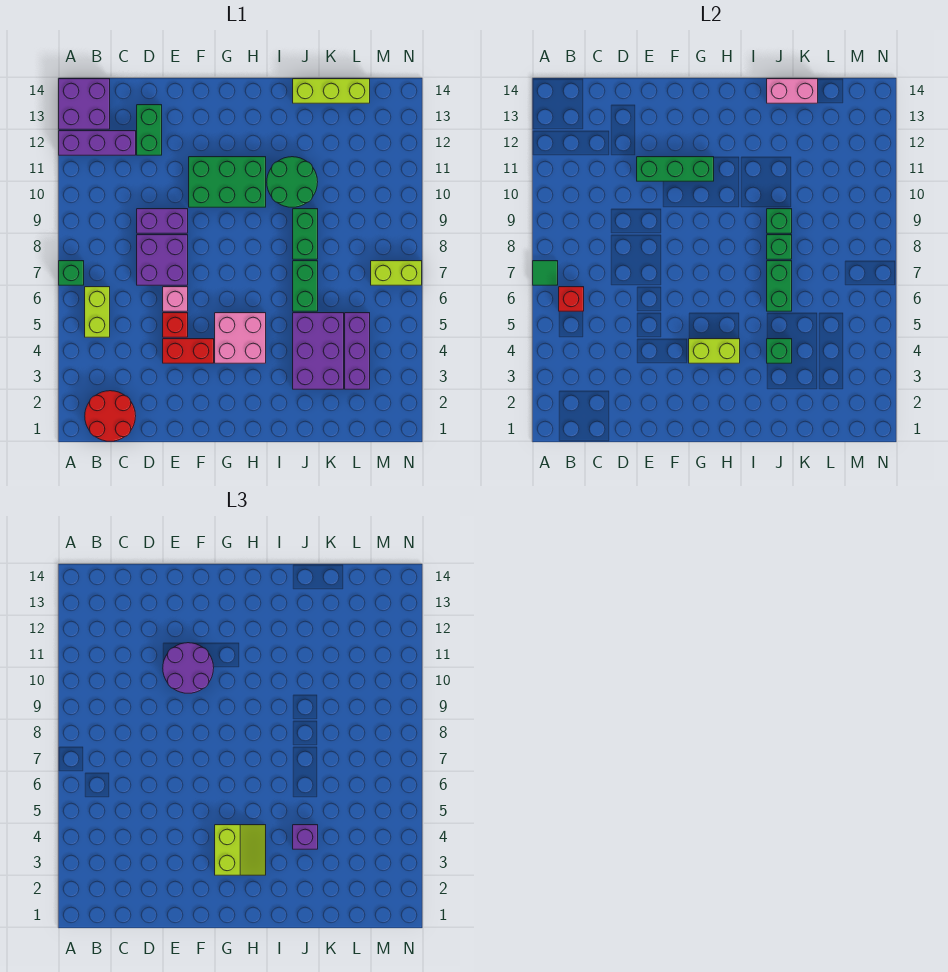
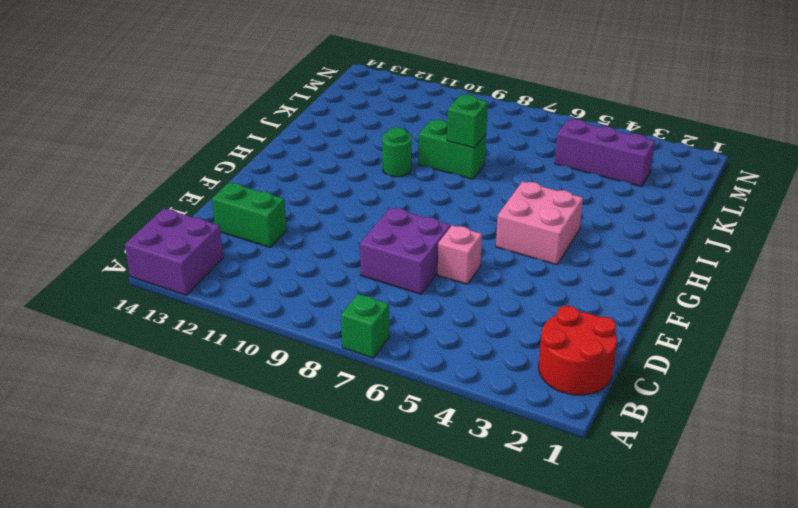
green 1x1 round brick [382,127,412,177] -> green 2x2 round brick [267,157,318,207]
none -> purple 1x3 brick [59,131,136,155]
none -> lime 1x2 brick [85,287,110,337]
none -> purple 1x2 brick [137,209,188,233]
none -> red 1x2 brick [163,339,214,363]

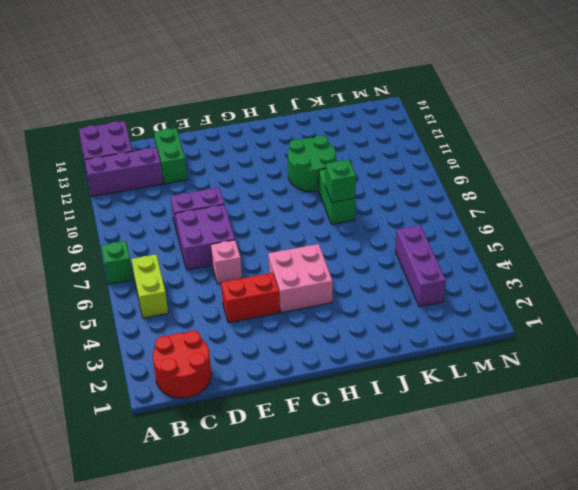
none -> red 1x1 brick [163,313,188,337]
none -> green 2x3 brick [189,157,266,207]
none -> purple 2x3 brick [293,313,344,389]
none -> green 1x2 brick [293,261,318,311]

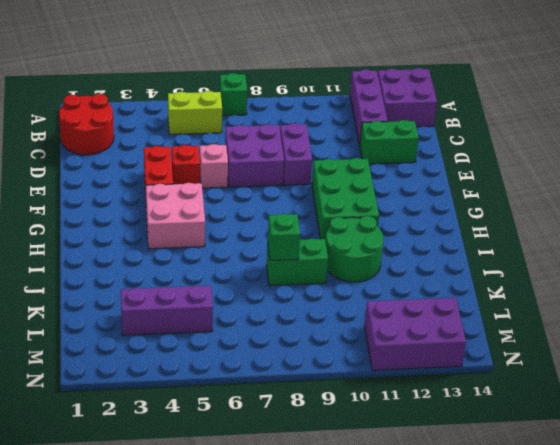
purple 2x3 brick [364,298,466,370] -> purple 2x3 brick moved to [293,313,344,389]
none -> green 1x2 brick [293,261,318,311]
none -> lime 1x3 brick [293,79,370,103]
none -> lime 1x2 brick [371,261,422,285]
none -> green 1x1 tile [533,261,558,285]

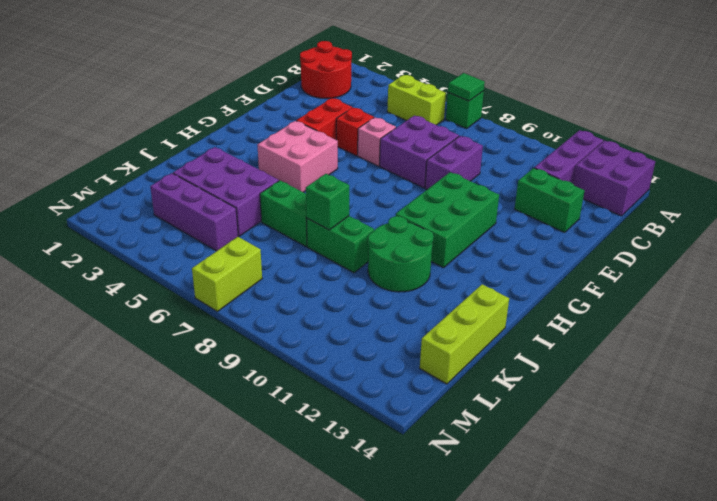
none -> red 1x1 brick [559,287,584,311]
none -> green 1x3 brick [637,157,714,181]
none -> lime 1x2 brick [689,339,740,363]
none -> green 1x1 brick [767,339,792,363]

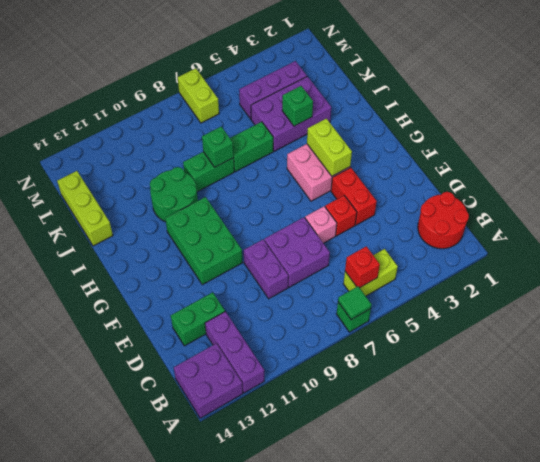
none -> green 1x3 brick [637,157,714,181]
none -> green 1x2 brick [767,261,792,311]
none -> green 1x1 brick [767,209,792,233]
none -> pink 1x2 brick [767,79,818,103]

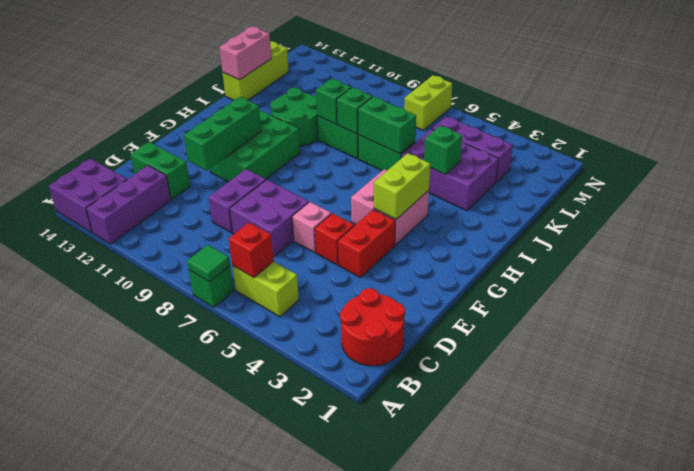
none -> purple 2x2 round brick [163,643,214,693]
none -> lime 2x2 slope [215,825,266,875]
none -> purple 1x1 brick [293,825,318,849]

